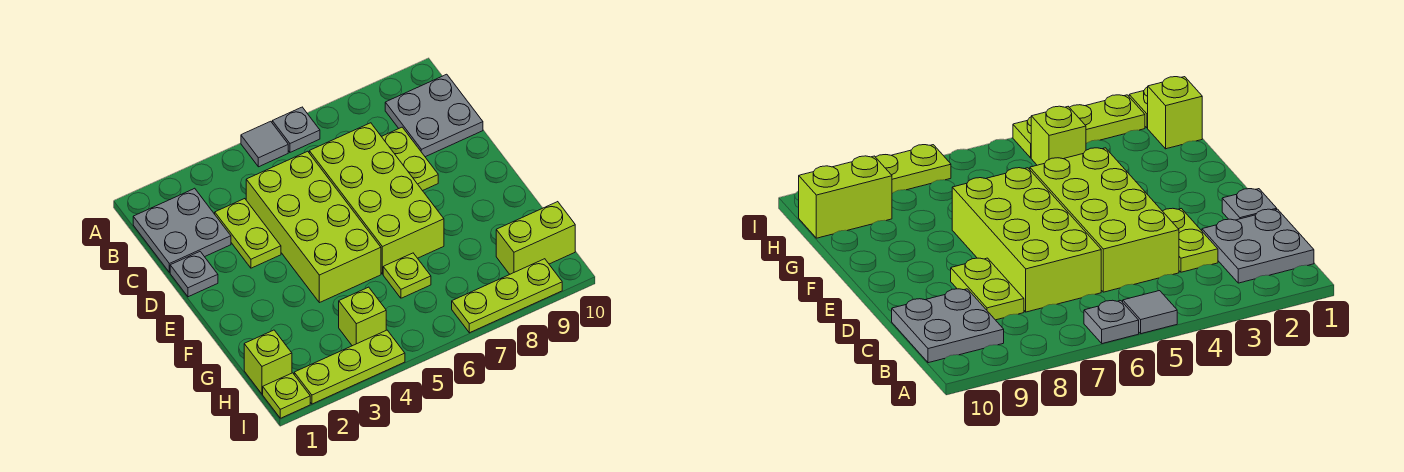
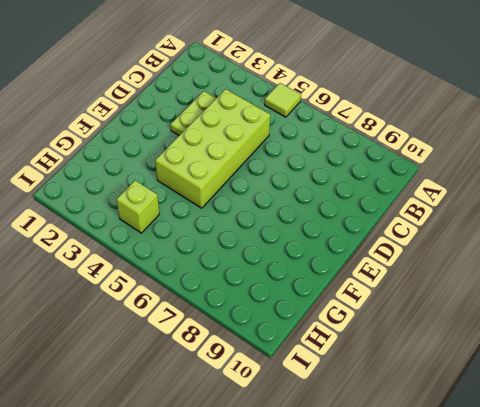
lime 1x1 tile [265,83,301,117] -> grey 1x1 tile [241,121,288,167]
none -> grey 1x1 plate [272,107,320,152]
none -> grey 2x2 plate [133,188,231,272]
none -> grey 2x2 plate [385,74,483,157]

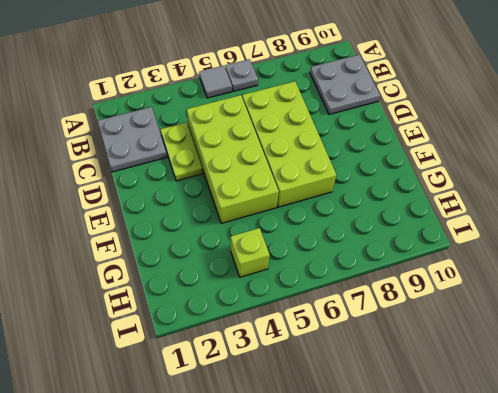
none -> lime 1x2 plate [381,127,438,191]
none -> grey 1x1 plate [170,252,218,297]
none -> lime 1x1 plate [383,253,431,298]

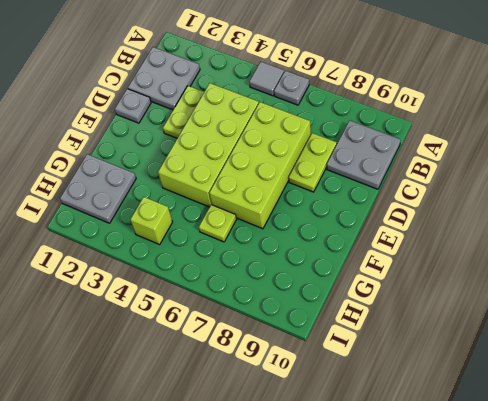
grey 2x2 plate [60,154,136,223] -> lime 1x1 brick [244,330,292,394]
none -> lime 1x2 brick [496,202,575,274]
none -> lime 1x1 plate [263,373,310,418]
none -> lime 1x3 plate [294,330,405,404]

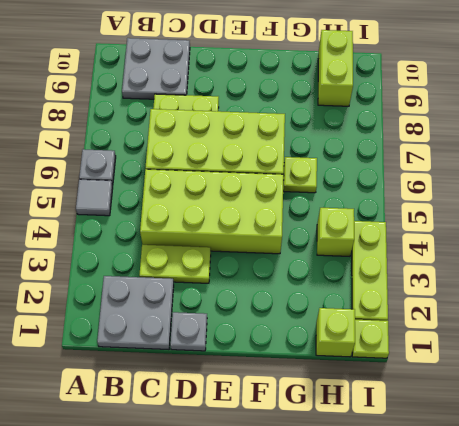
none -> lime 1x3 plate [452,259,562,333]

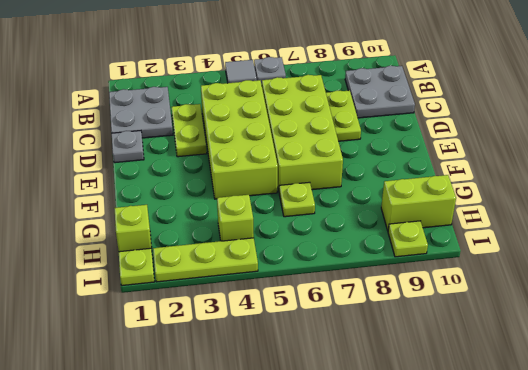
lime 1x1 plate [388,221,428,257] -> lime 1x3 plate [452,259,562,333]

